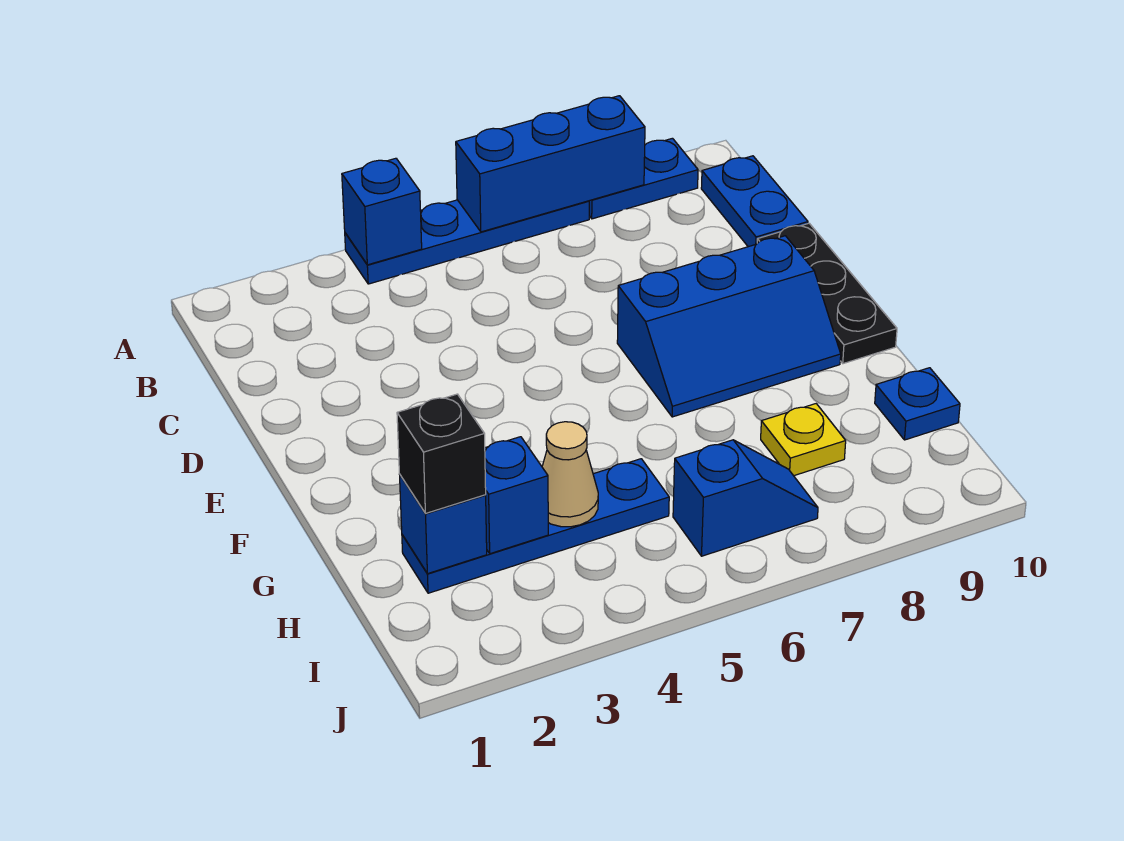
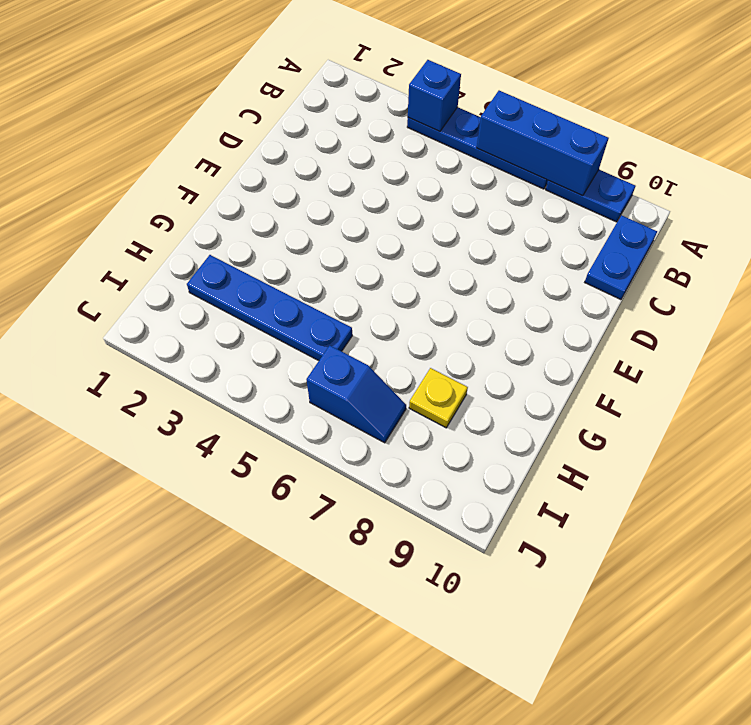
none -> black 1x3 plate [757,223,897,364]
none -> blue 2x3 slope [617,236,841,417]
none -> blue 1x1 plate [875,368,960,440]

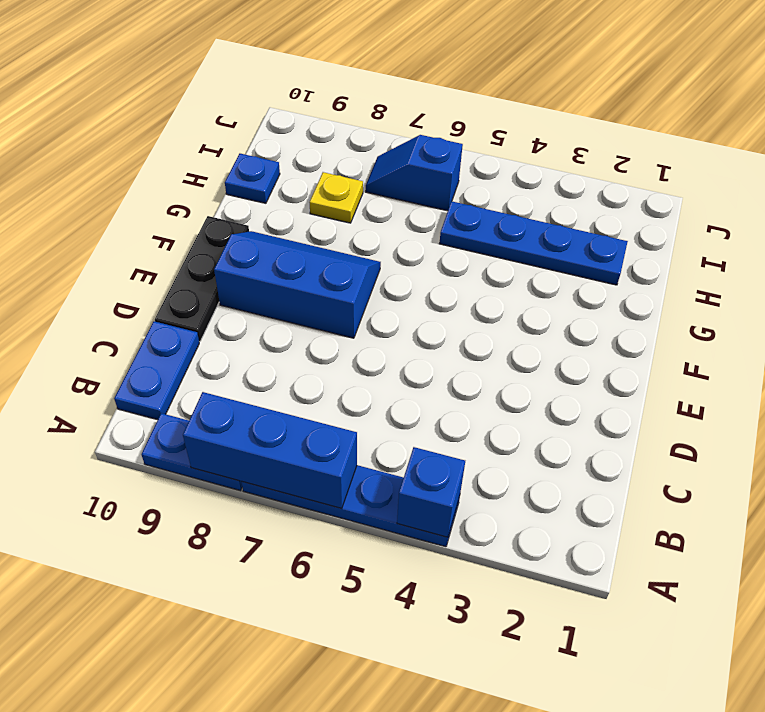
none -> blue 1x1 brick [400,475,487,574]
none -> blue 1x1 brick [485,437,548,554]
none -> tan 1x1 cone [542,422,598,527]

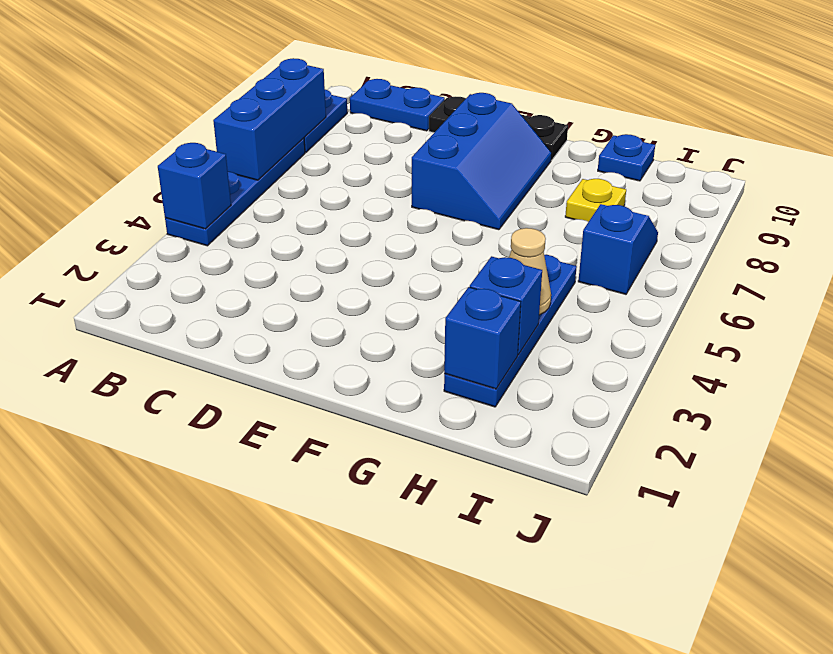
none -> black 1x1 brick [397,394,486,513]

